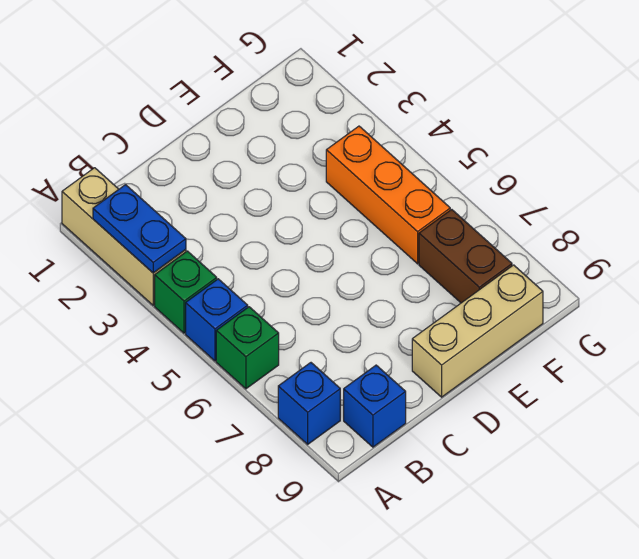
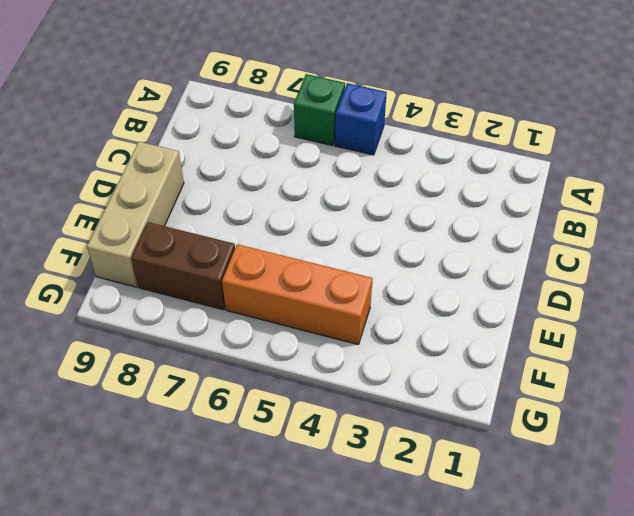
none -> tan 1x3 brick [62,168,186,305]
none -> green 1x1 brick [155,251,217,333]

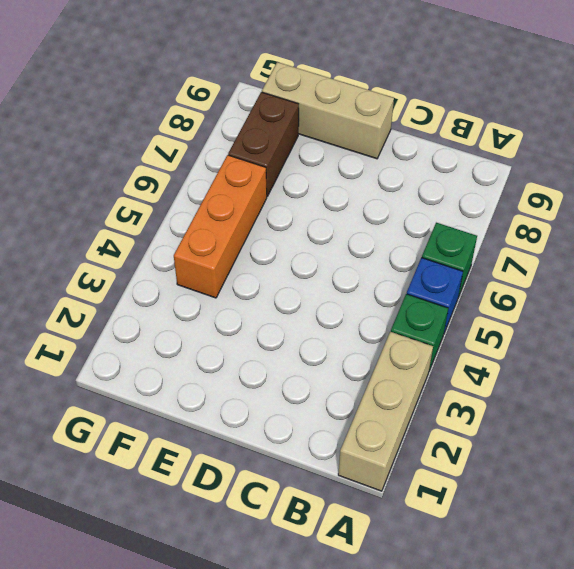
none -> blue 1x1 brick [278,363,340,444]
none -> blue 1x1 brick [344,365,406,447]

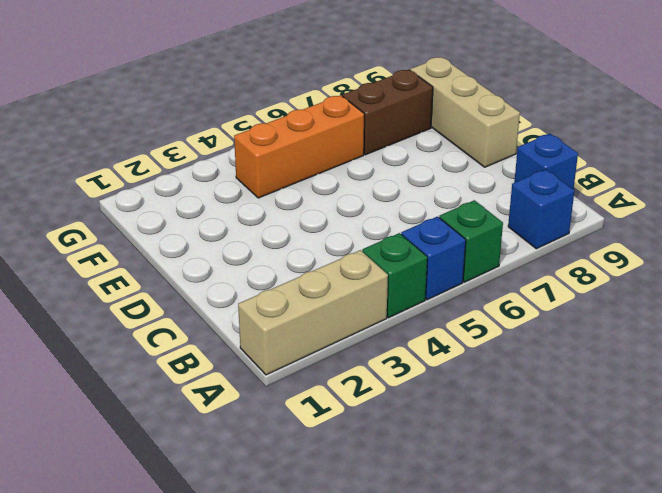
none -> blue 1x2 plate [93,185,186,273]

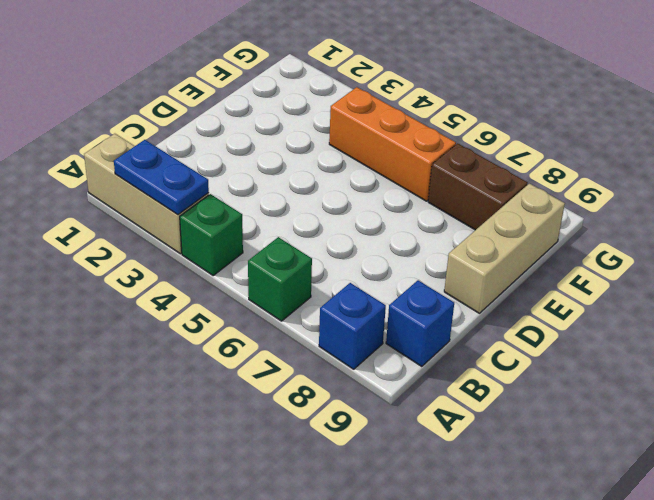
none -> blue 1x1 brick [186,279,248,361]

